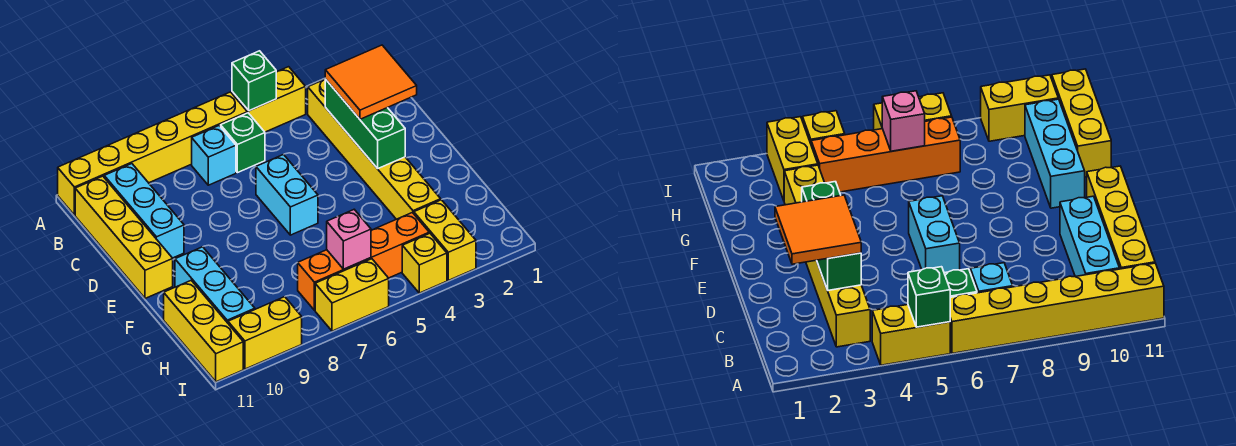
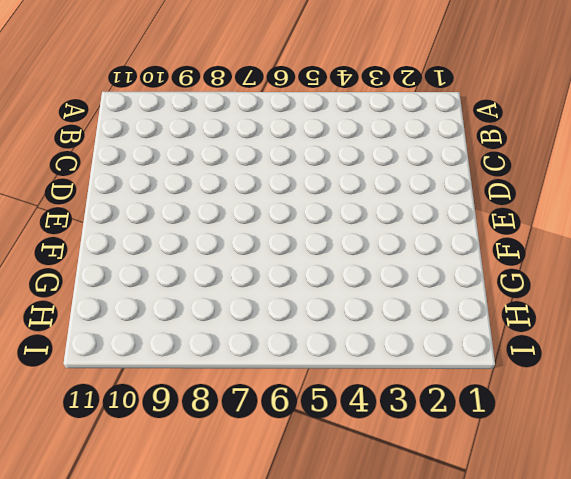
none -> yellow 1x2 brick [232,67,306,132]
none -> yellow 1x6 brick [58,92,247,215]
none -> yellow 1x6 brick [308,79,441,219]

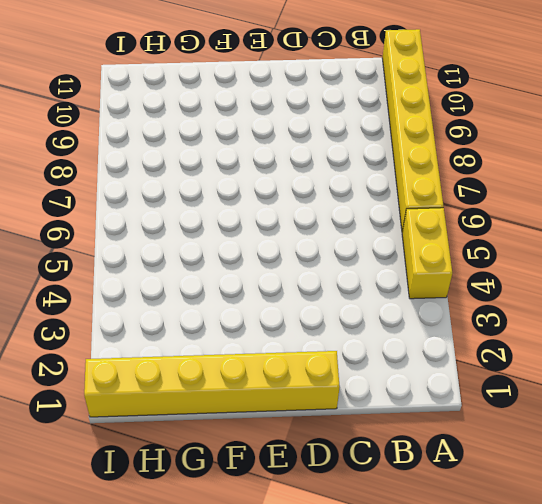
yellow 1x6 brick [84,351,340,417] -> yellow 1x6 brick moved to [308,79,441,219]
none -> green 1x1 brick [221,113,265,173]
none -> cyan 1x1 brick [192,126,236,185]
none -> cyan 1x3 brick [104,164,184,258]

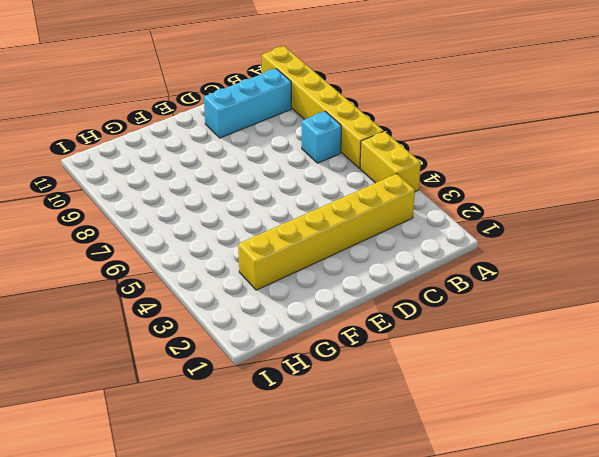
none -> green 1x1 brick [221,113,265,173]
none -> yellow 1x4 brick [75,176,173,298]
none -> cyan 1x2 brick [256,154,318,235]

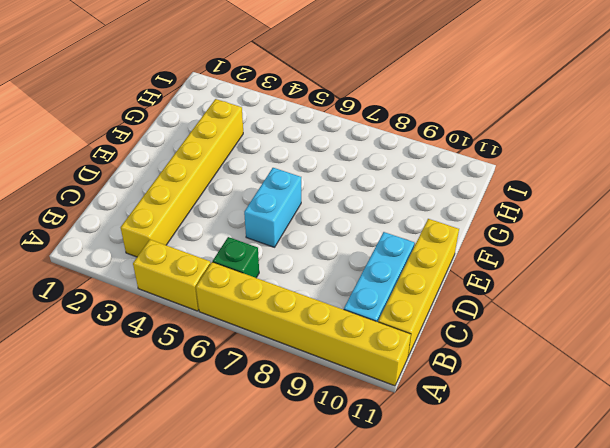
none -> cyan 1x1 brick [192,126,236,185]
none -> cyan 1x3 brick [175,247,255,323]
none -> yellow 1x3 brick [164,281,243,382]

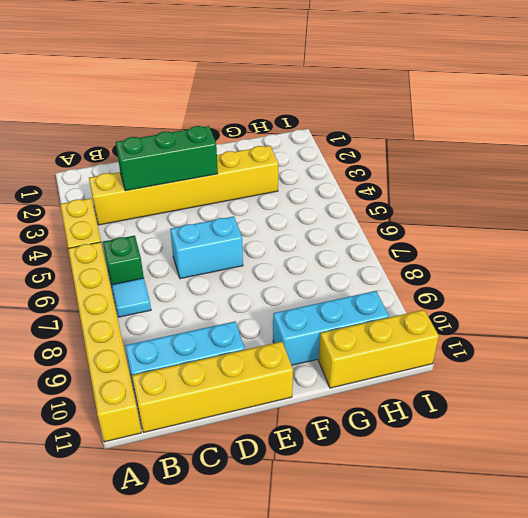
cyan 1x1 tile [112,278,151,317] -> cyan 1x1 brick [192,126,236,185]
none -> yellow 1x2 brick [414,200,476,280]
none -> orange 1x4 brick [298,213,429,310]
none -> yellow 1x1 brick [402,233,447,293]

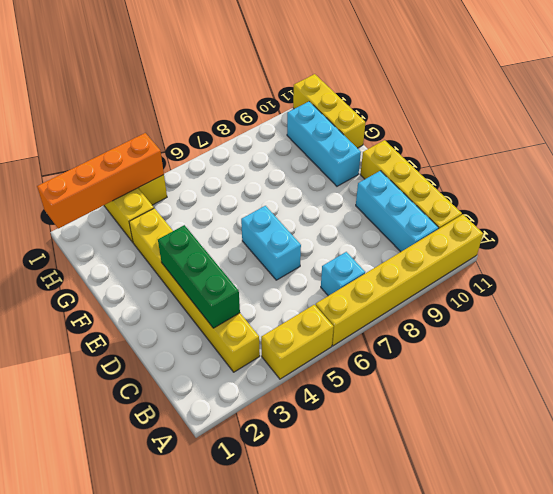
orange 1x4 brick [37,133,164,229] -> orange 1x4 brick moved to [298,213,429,310]
none -> green 1x1 brick [221,113,265,173]
none -> yellow 1x2 brick [315,259,389,331]
none -> yellow 1x2 brick [228,297,302,369]

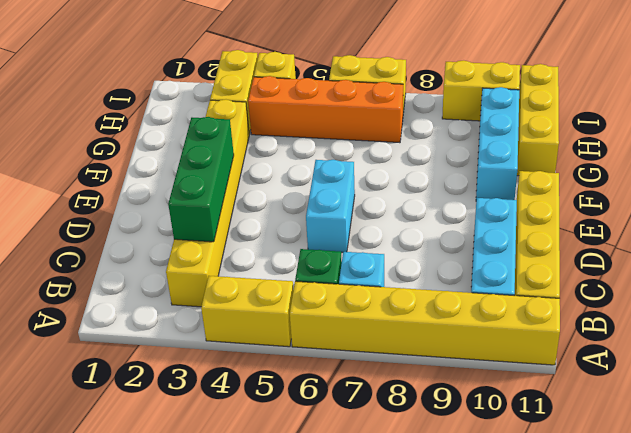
none -> green 1x1 brick [232,51,276,111]
none -> pink 1x1 brick [327,210,371,269]
none -> orange 2x2 tile [325,45,417,119]

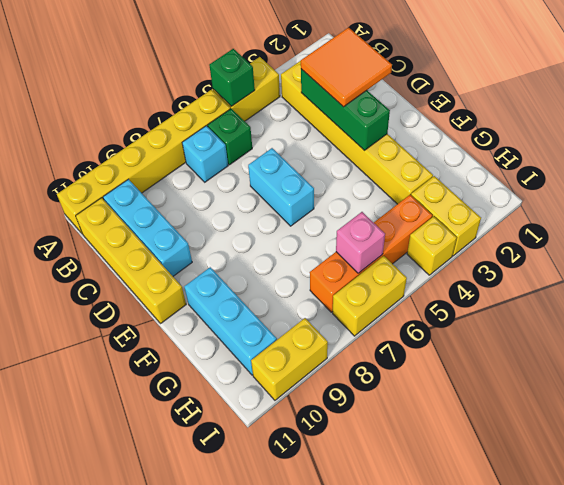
none -> yellow 1x3 brick [164,281,243,382]

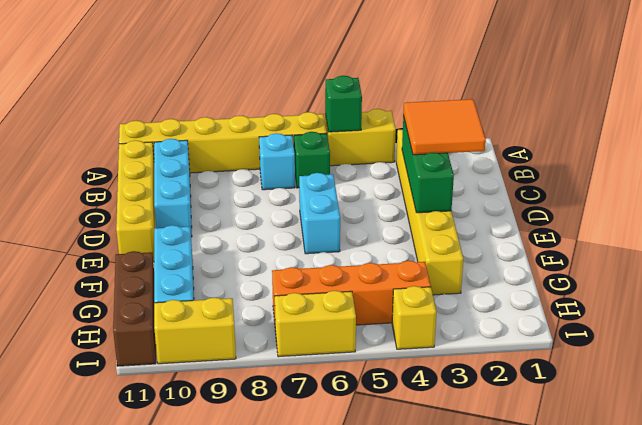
brown 1x3 brick [113,251,156,366] -> yellow 1x3 brick [164,281,243,382]
none -> yellow 1x2 brick [414,200,476,280]
none -> pink 1x1 brick [327,210,371,269]

